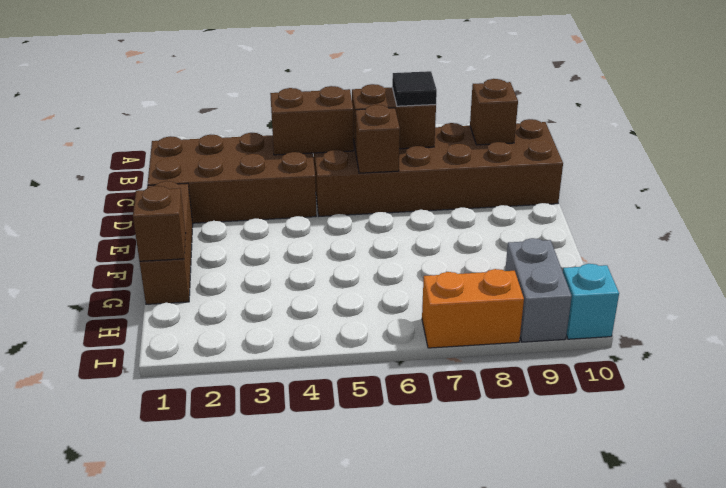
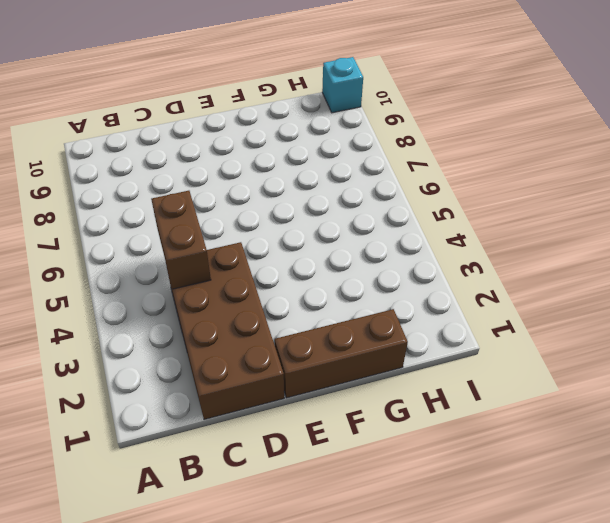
none -> brown 2x6 brick [313,119,563,216]
none -> grey 1x2 brick [505,238,572,342]
none -> orange 1x2 brick [422,269,524,348]

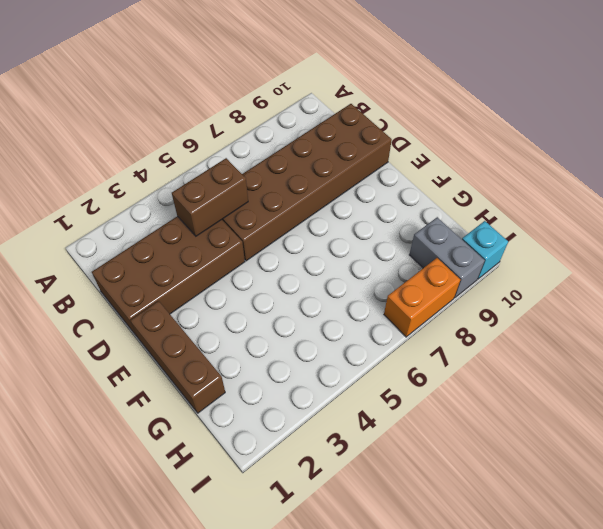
none -> brown 1x2 brick [352,84,436,151]
none -> brown 1x1 brick [470,79,518,145]
none -> brown 1x1 brick [355,105,400,173]

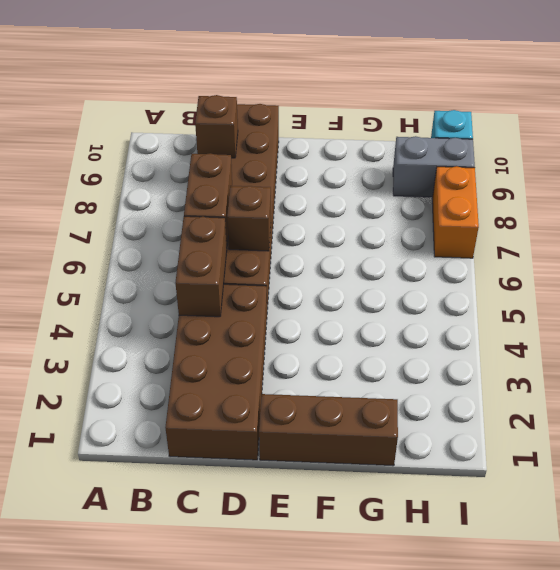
none -> brown 1x1 brick [133,186,186,261]
none -> black 1x1 tile [392,71,437,106]

